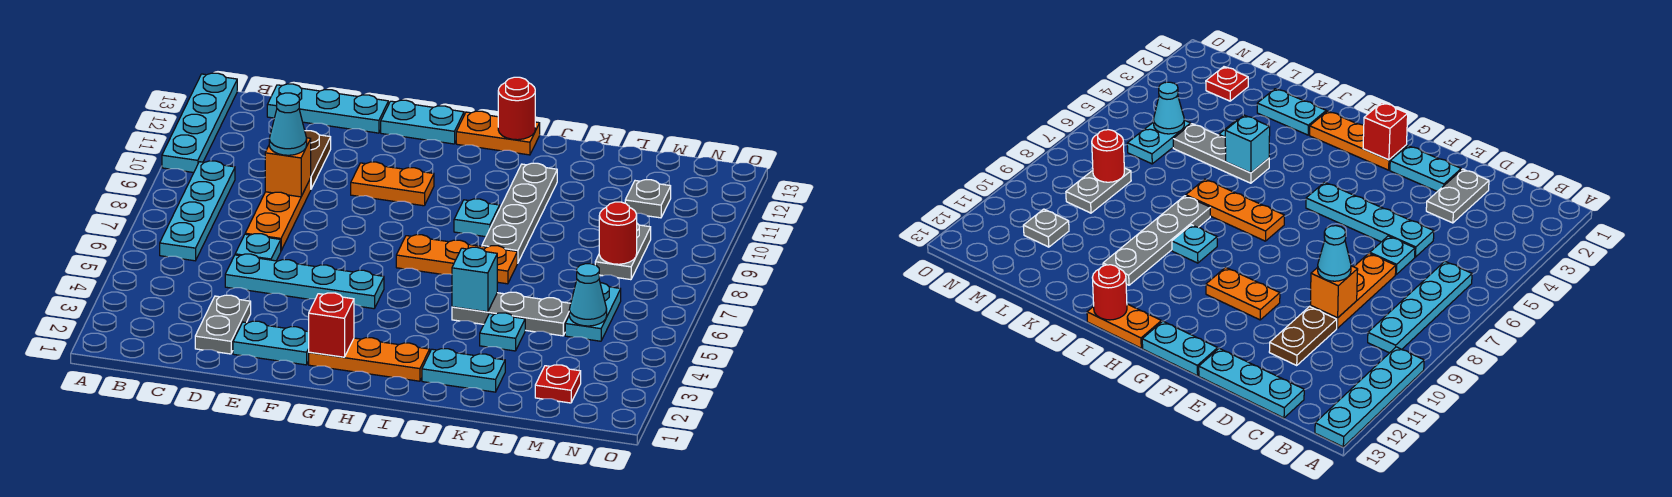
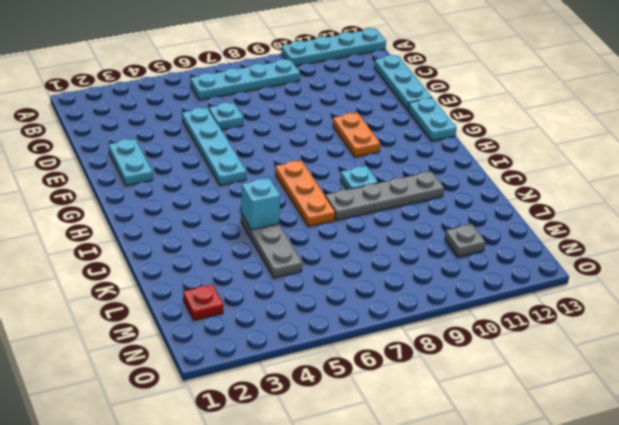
none -> grey 1x2 plate [195,295,251,354]
none -> orange 1x3 plate [245,179,311,250]
none -> brown 1x2 plate [305,131,331,189]
none -> orange 1x3 plate [309,338,430,381]

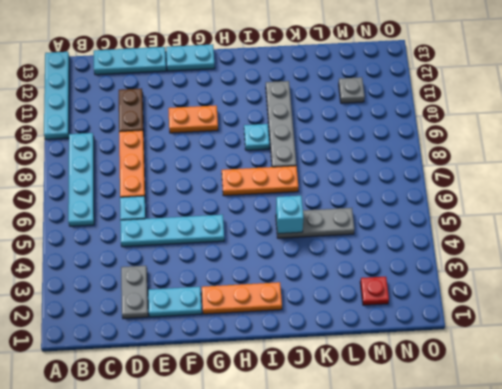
none -> orange 1x2 plate [456,111,540,155]
none -> cyan 1x2 plate [422,349,505,392]
none -> cyan 1x1 plate [480,313,525,351]
none -> cyan 1x2 plate [565,283,621,341]

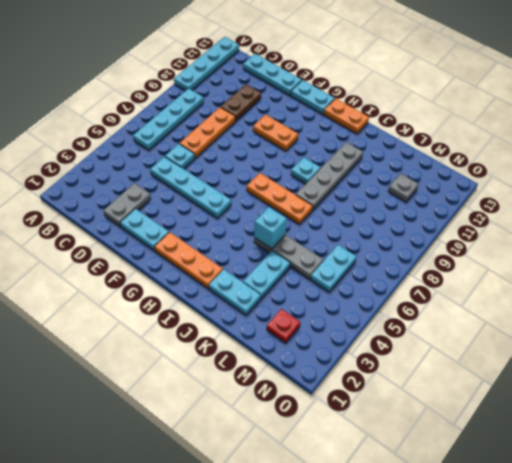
cyan 1x2 plate [243,251,290,298] -> cyan 1x1 plate [480,313,525,351]
none -> grey 1x2 plate [595,224,651,280]
none -> orange 1x1 brick [265,138,311,197]
none -> red 1x1 brick [309,293,354,357]
none -> red 1x1 round brick [498,77,535,140]

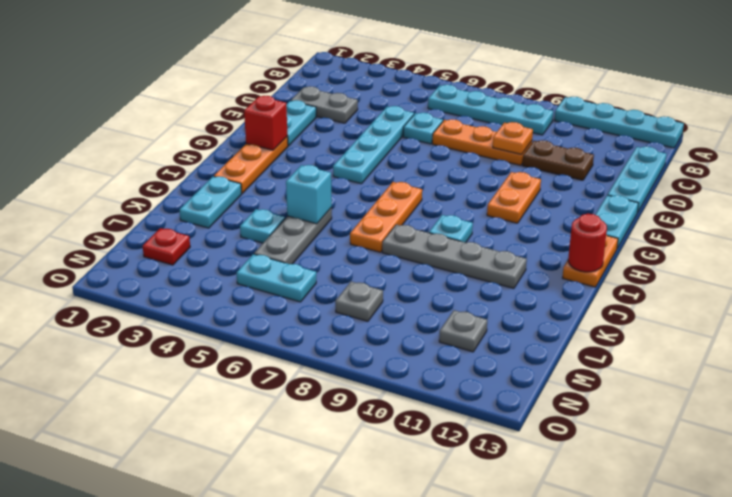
orange 1x1 plate [493,122,533,155] -> orange 1x1 brick [265,138,311,197]
grey 1x1 plate [335,281,383,321] -> grey 1x2 plate [595,224,651,280]
none -> cyan 1x1 cone [569,264,607,326]
none -> red 1x1 round brick [599,202,637,264]
none -> cyan 1x1 cone [269,93,307,155]

